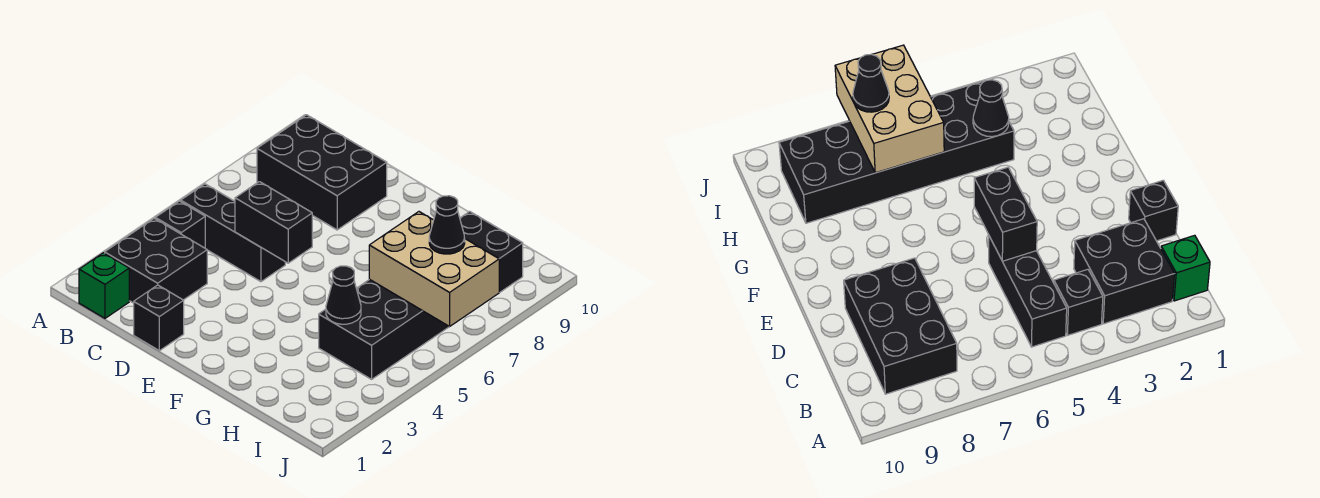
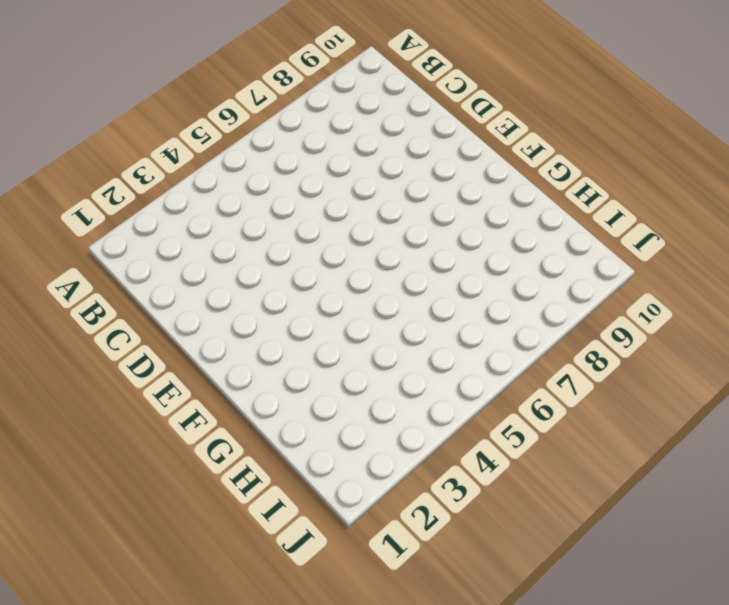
none -> green 1x1 brick [79,253,129,318]
none -> black 2x2 brick [105,218,207,303]

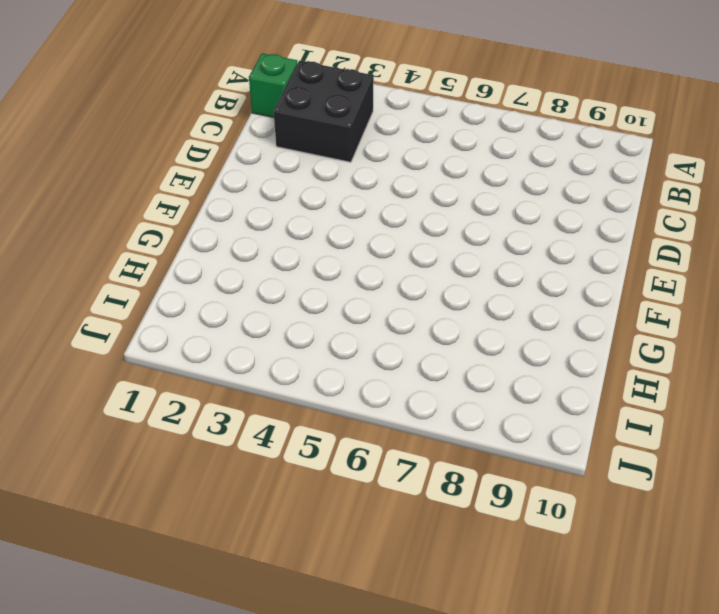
none -> black 1x1 brick [155,201,205,248]
none -> black 1x3 brick [181,184,285,282]

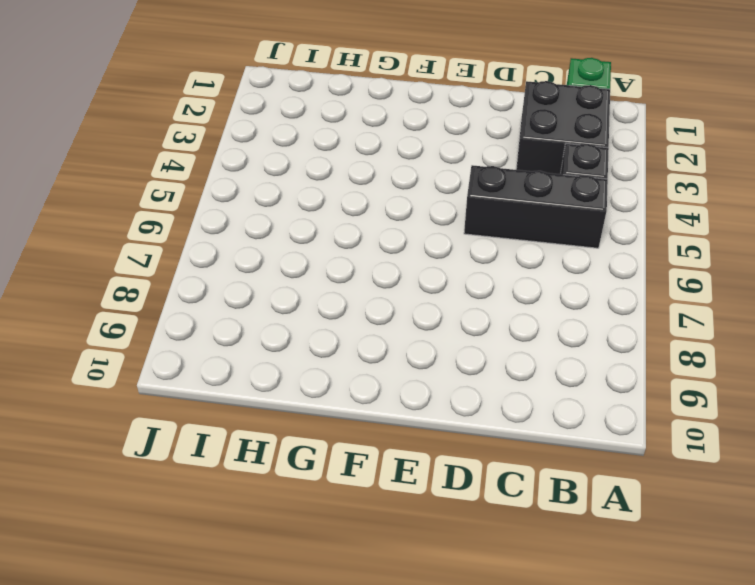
none -> black 2x3 brick [257,115,387,230]
none -> black 1x1 brick [134,285,184,351]

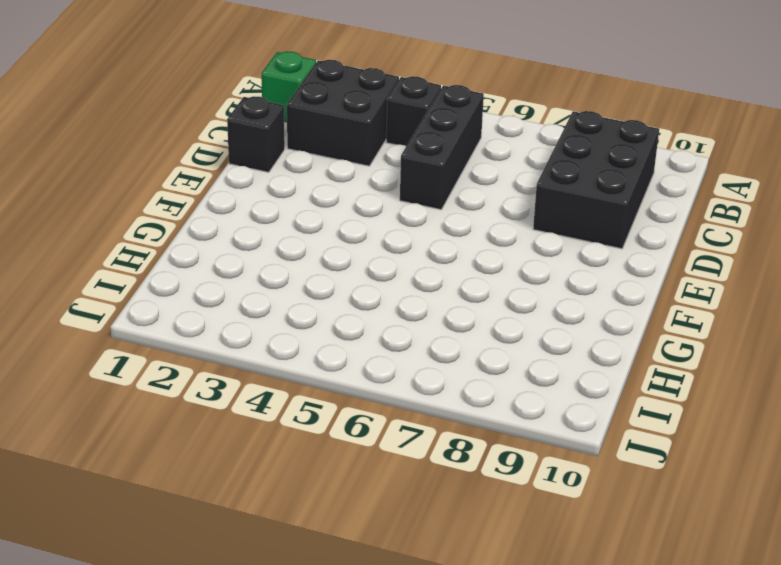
none -> black 2x6 brick [319,211,523,379]
none -> black 1x2 brick [235,182,312,263]

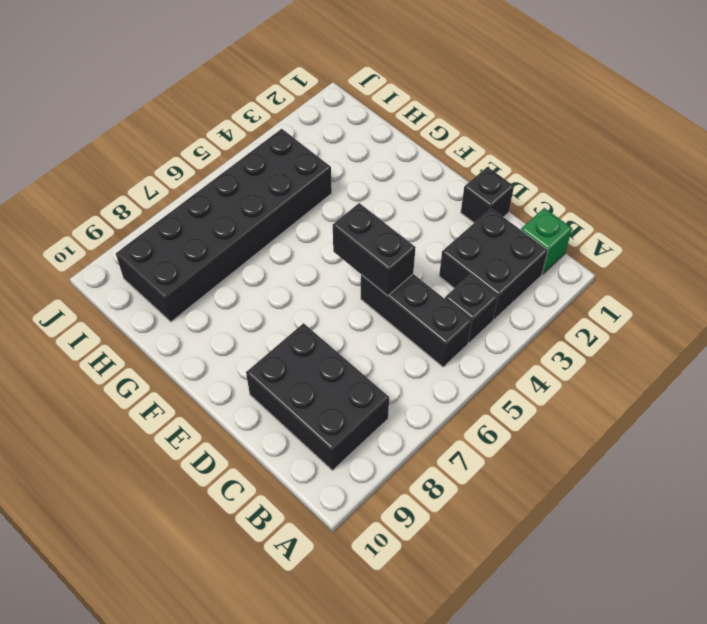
none -> black 1x1 cone [326,266,361,324]
none -> tan 2x3 brick [369,212,499,327]

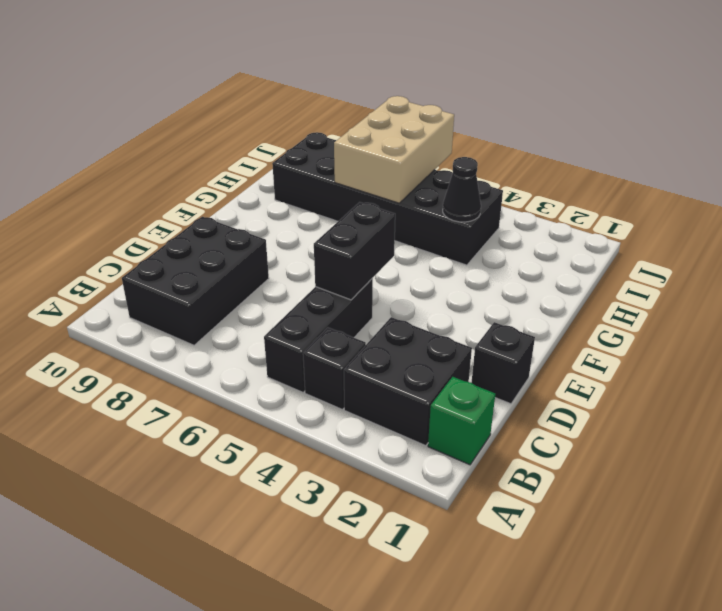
none -> black 1x1 cone [429,196,465,254]

